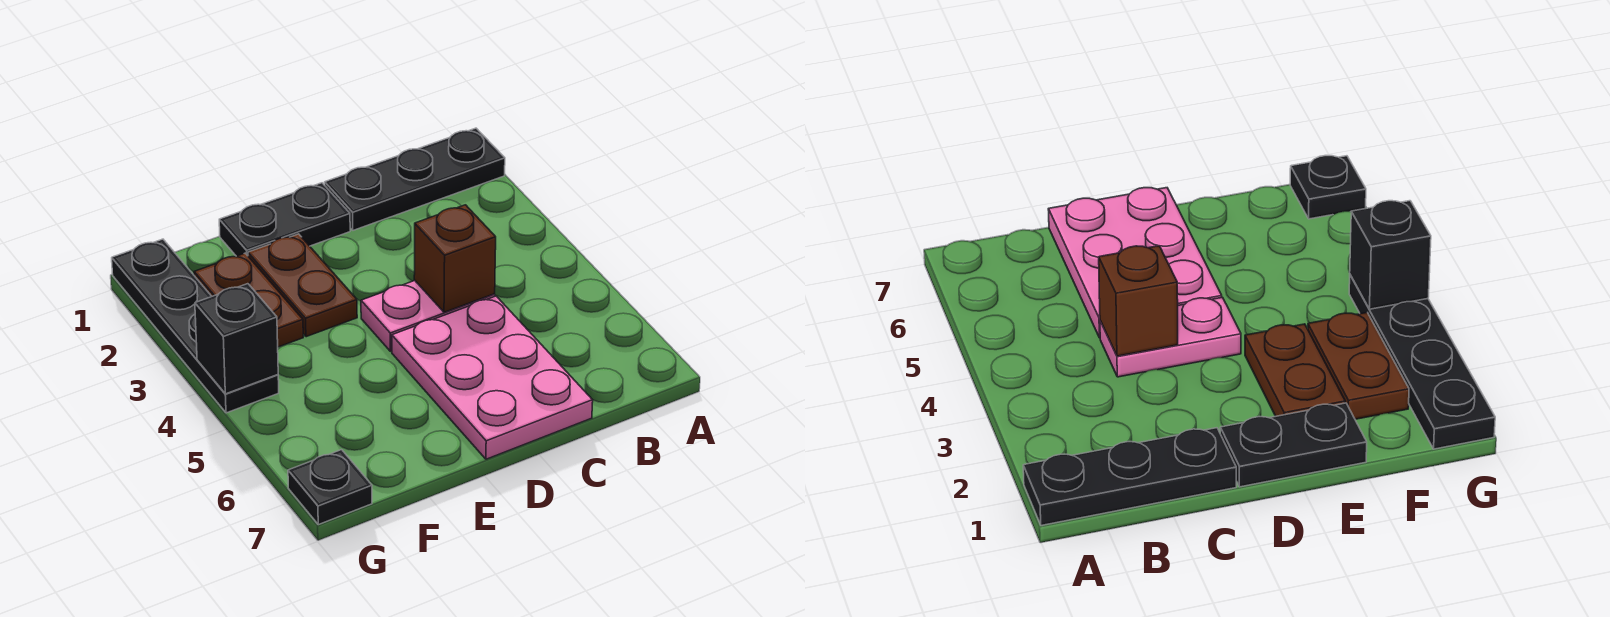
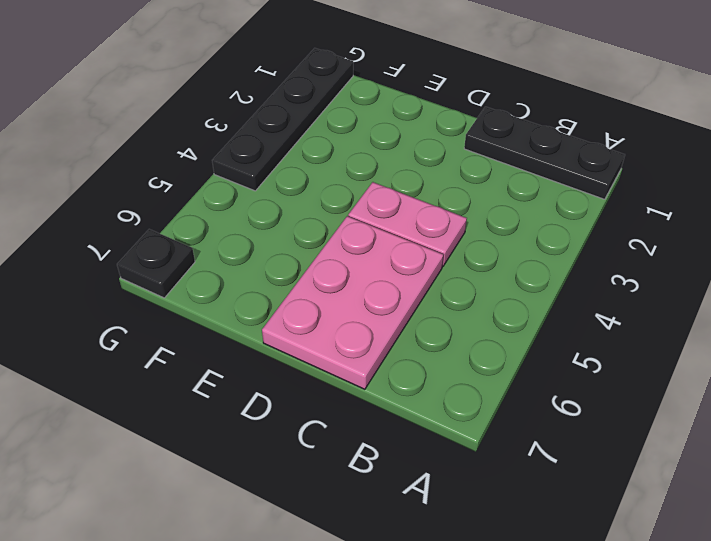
none -> black 1x2 plate [219,183,350,256]
none -> brown 1x2 plate [248,234,357,337]

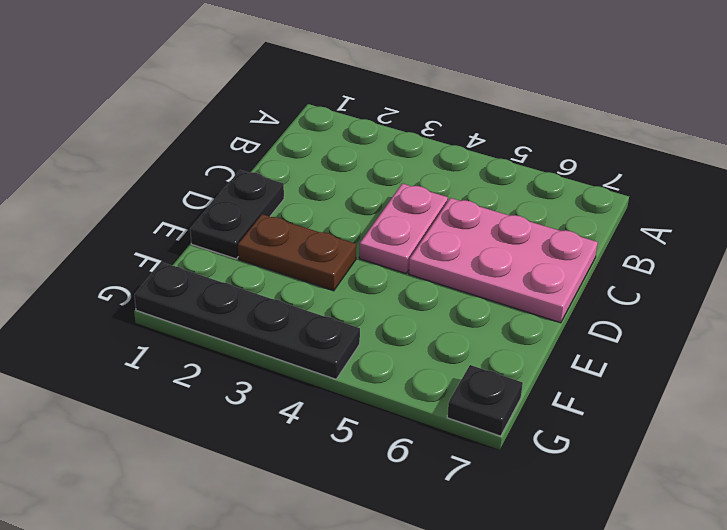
none -> black 1x3 plate [325,128,505,230]
none -> brown 1x2 plate [194,253,303,347]

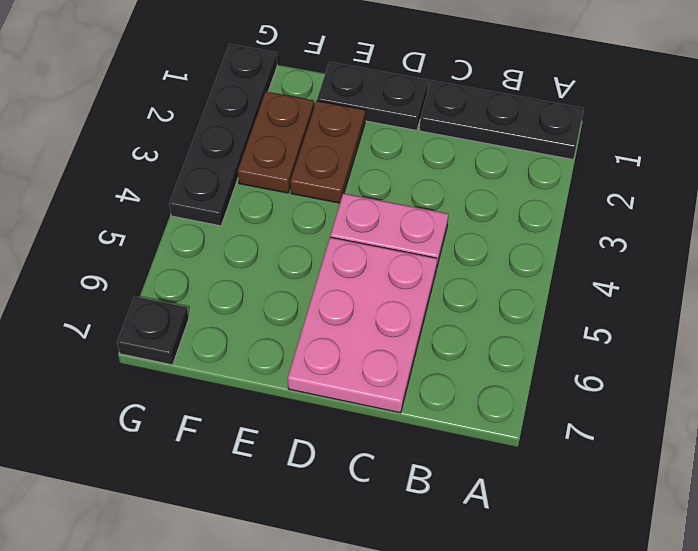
none -> brown 1x1 brick [414,205,496,312]
none -> black 1x1 brick [195,284,278,394]

